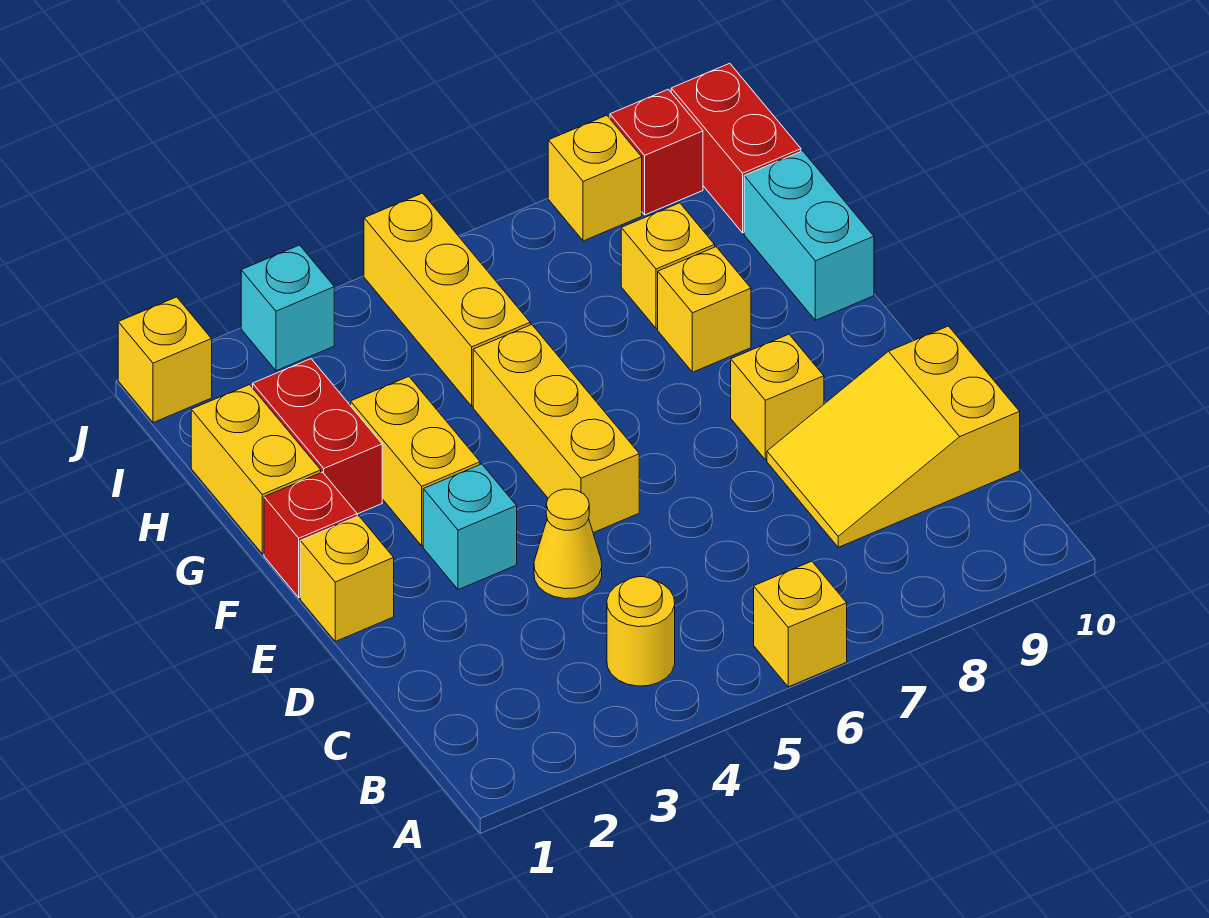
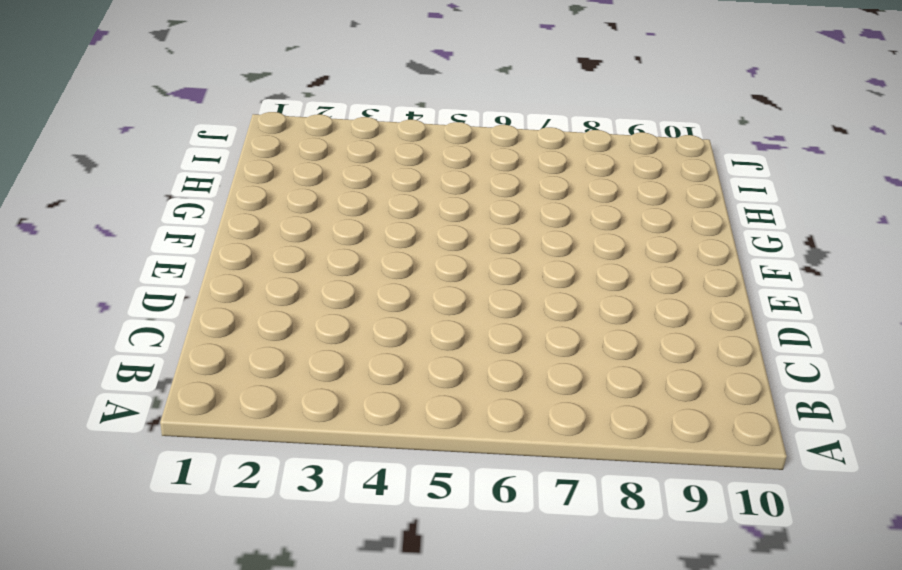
none -> yellow 1x1 brick [754,561,847,687]
none -> yellow 1x1 round brick [607,577,675,686]
none -> yellow 2x3 slope [767,326,1020,547]

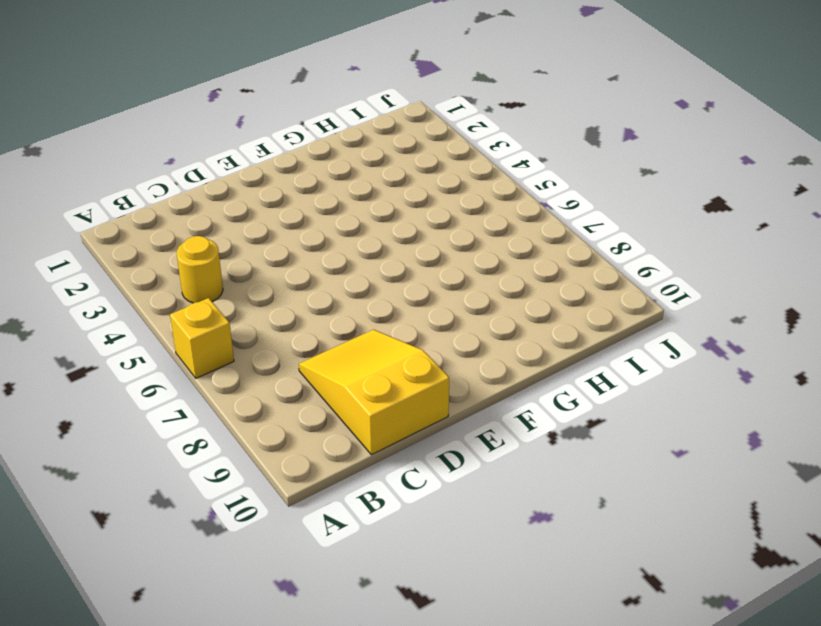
none -> yellow 1x1 cone [534,489,602,599]
none -> yellow 1x1 brick [300,516,394,641]
none -> cyan 1x1 brick [423,464,517,590]

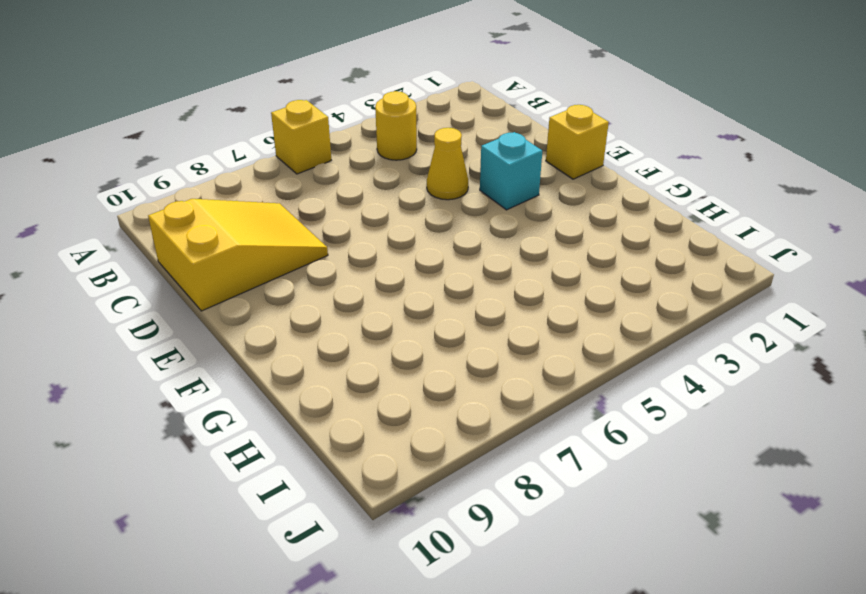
none -> yellow 1x3 brick [473,325,639,533]
none -> yellow 1x1 brick [731,334,824,460]
none -> red 1x1 brick [264,472,357,598]

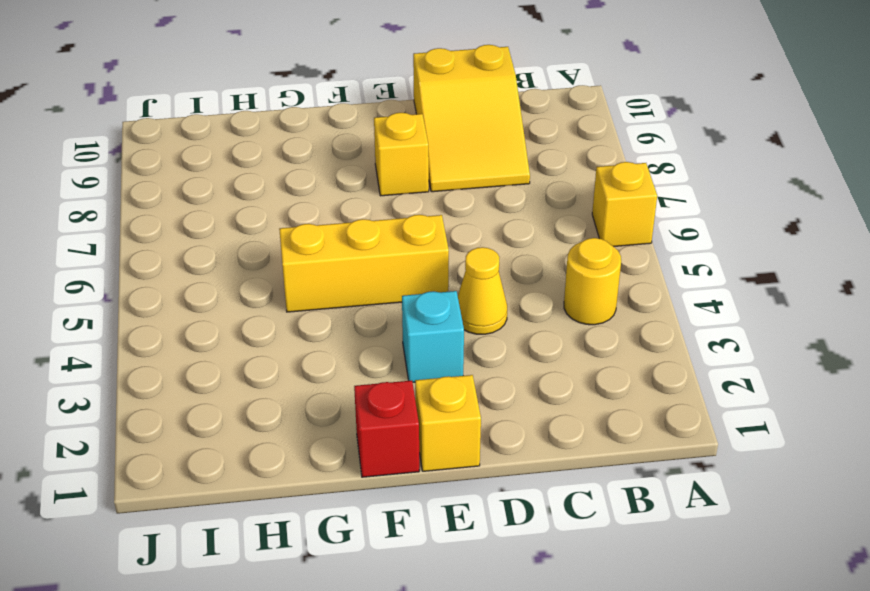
none -> yellow 1x2 brick [351,377,480,546]
none -> yellow 1x2 brick [191,385,321,554]
none -> red 1x2 brick [253,359,382,514]

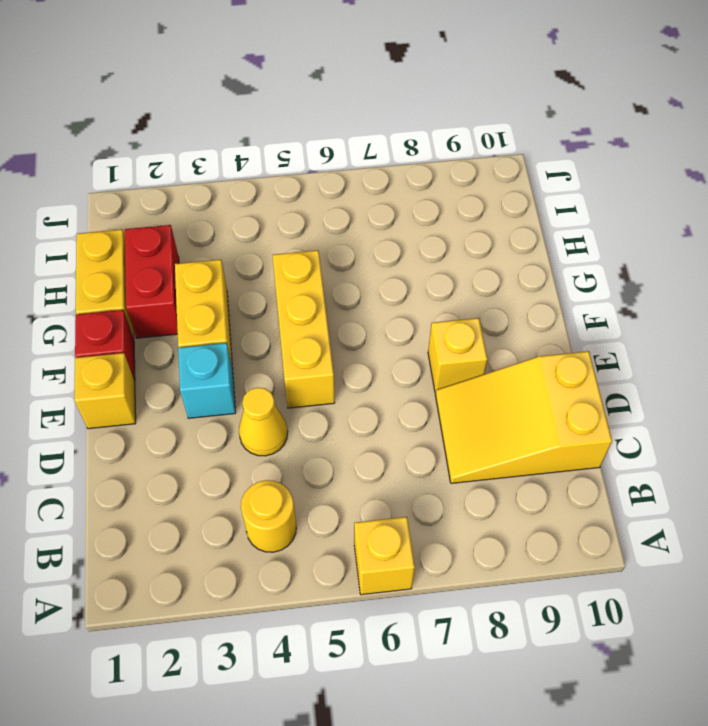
none -> yellow 1x1 brick [658,247,751,372]
none -> cyan 1x2 brick [744,151,874,320]
none -> yellow 1x3 brick [364,193,530,406]

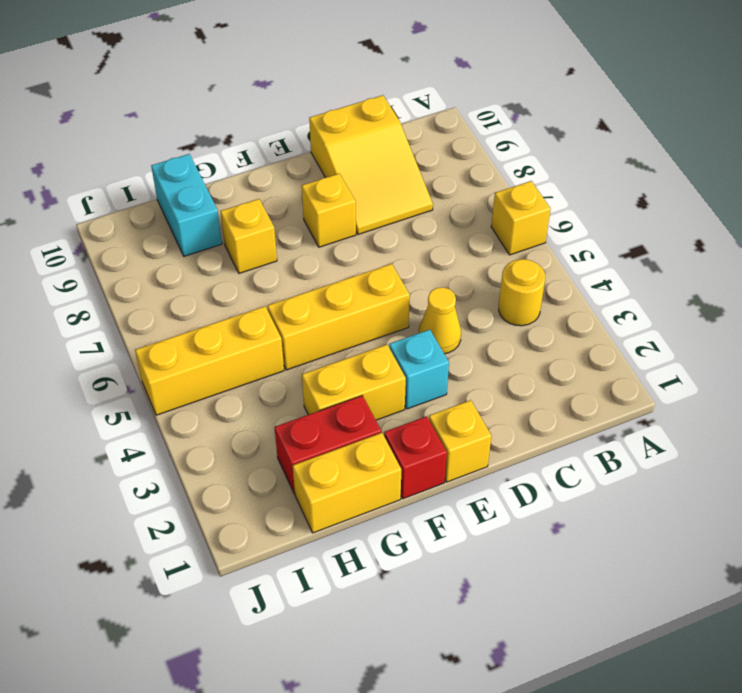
cyan 1x2 brick [151,154,222,256] -> cyan 1x2 brick turned to [744,151,874,320]
none -> yellow 1x1 brick [621,203,715,328]
none -> red 1x2 brick [671,63,801,233]
none -> yellow 1x1 brick [118,297,212,423]

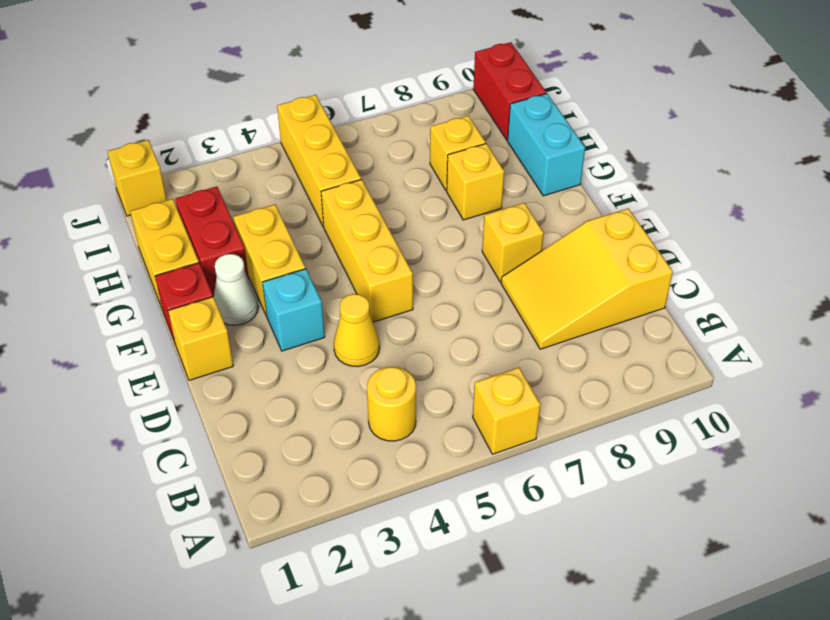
white 1x1 cone [214,254,258,325] -> none
none -> cyan 1x1 brick [241,245,334,371]
none -> yellow 1x1 brick [548,115,642,241]
none -> red 1x1 brick [610,89,703,215]

